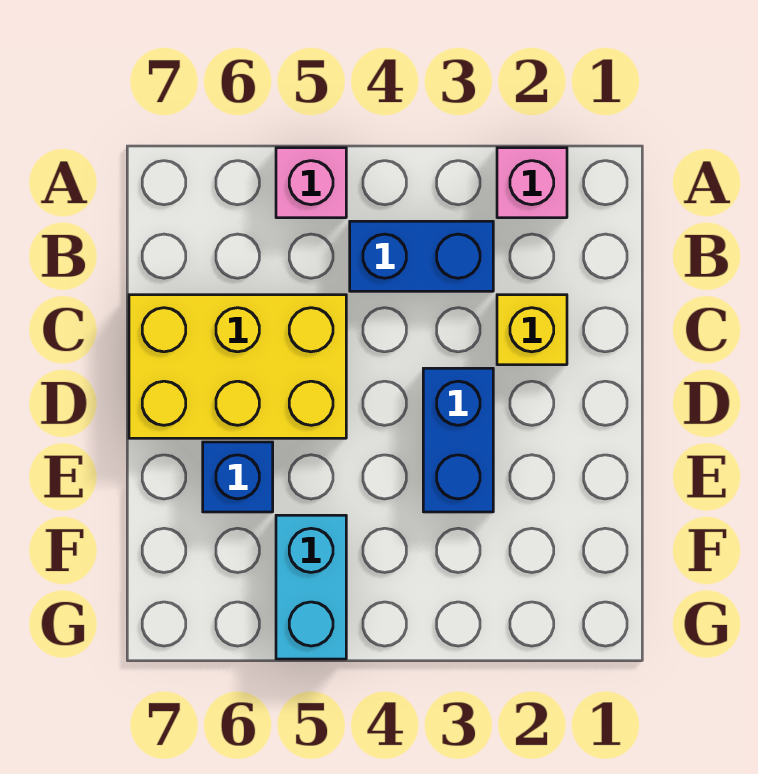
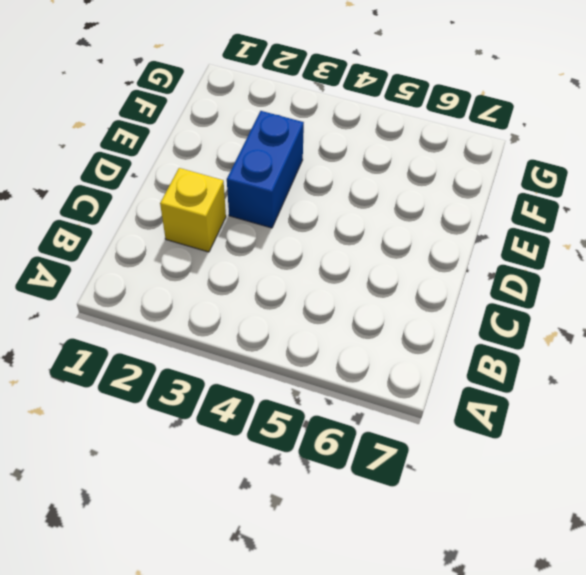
none -> pink 1x1 brick [497,148,567,218]
none -> pink 1x1 brick [276,148,346,218]

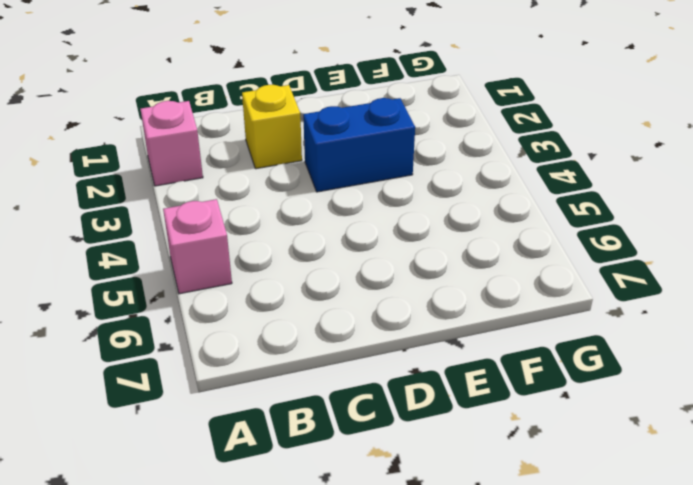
none -> blue 1x2 brick [350,221,493,291]
none -> yellow 2x3 brick [129,295,346,438]

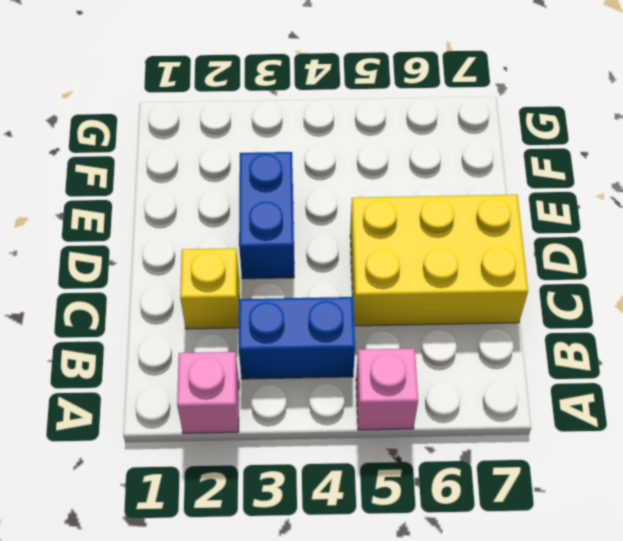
none -> blue 1x1 brick [203,442,273,512]
none -> cyan 1x2 brick [276,515,346,659]

